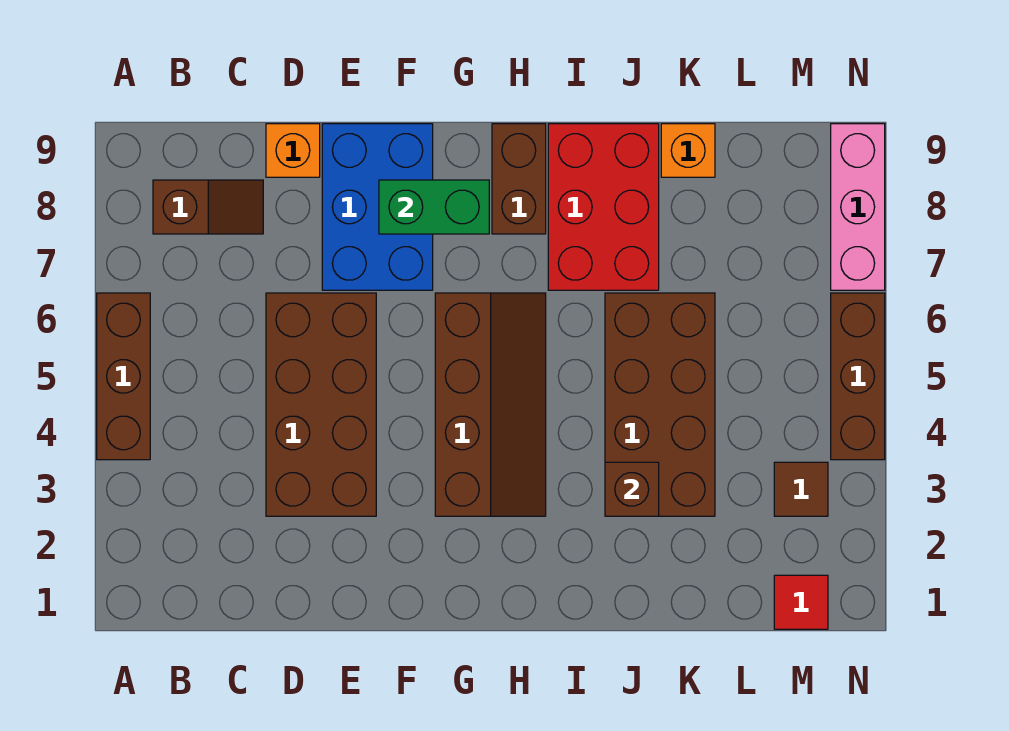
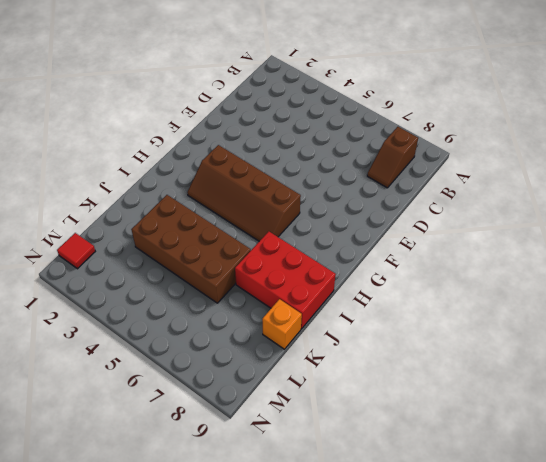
none -> brown 1x3 brick [97,293,150,460]
none -> brown 2x4 brick [266,293,376,516]
none -> orange 1x1 brick [266,124,320,177]

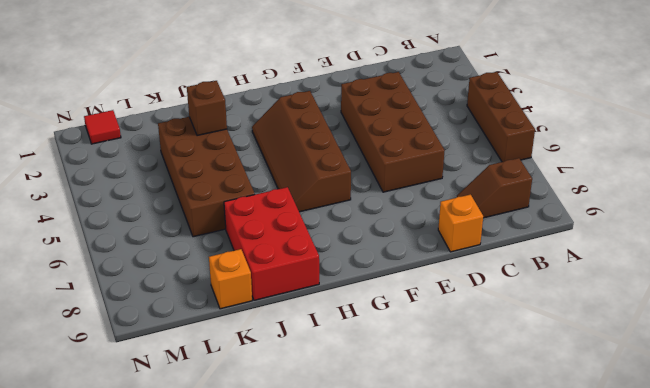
none -> blue 2x3 brick [322,124,433,290]
none -> brown 1x2 brick [492,124,546,234]
none -> brown 1x1 tile [774,462,828,516]

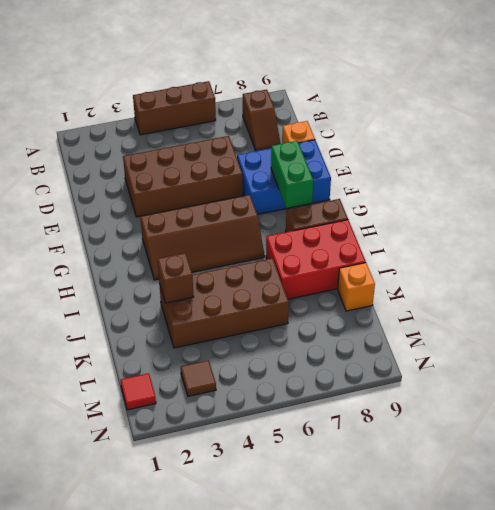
none -> brown 1x3 brick [831,293,885,460]
none -> pink 1x3 brick [831,124,885,290]

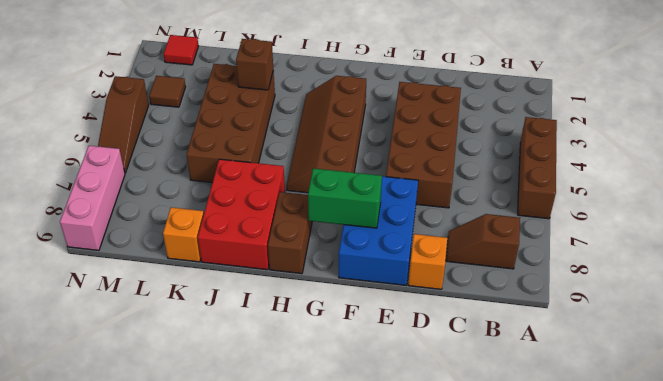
brown 1x3 slope [98,76,149,173] -> brown 1x3 brick [831,293,885,460]

